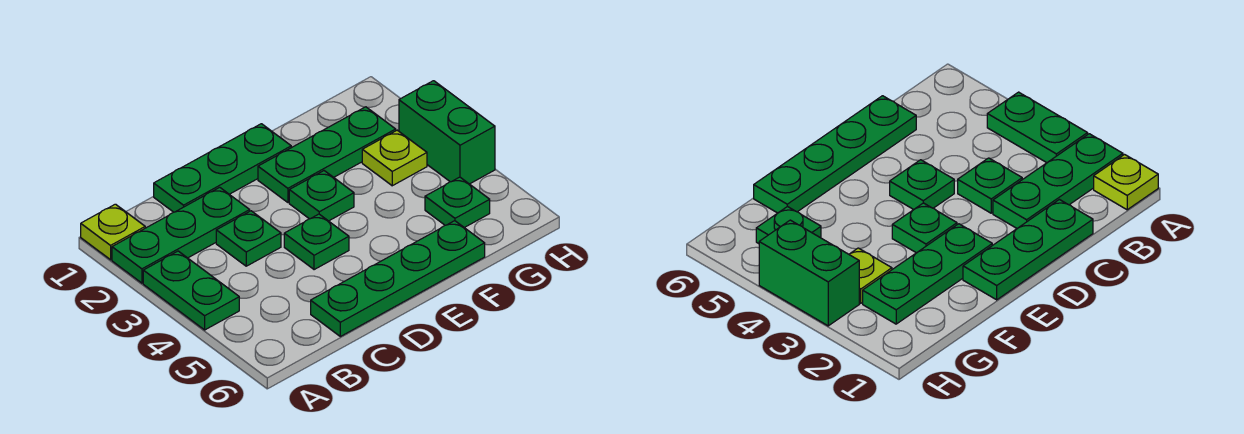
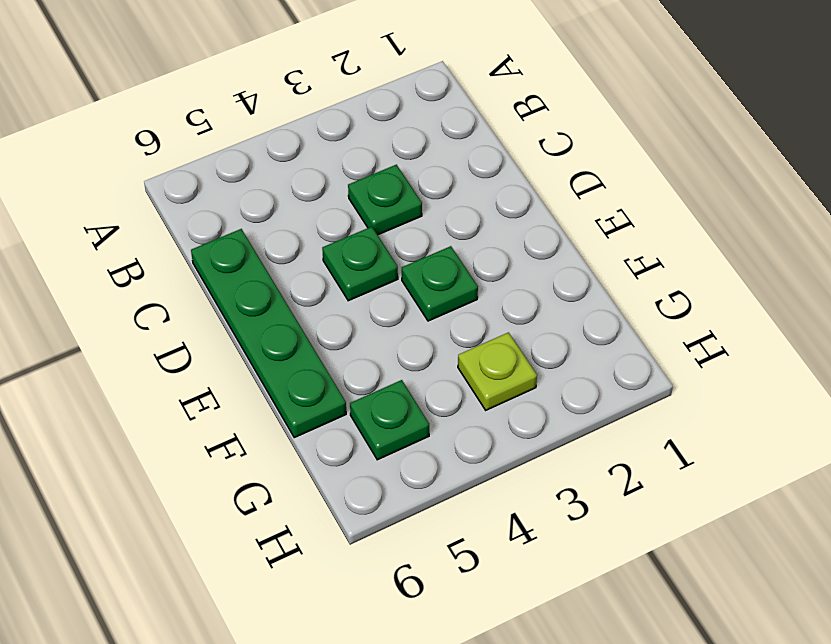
none -> lime 1x1 plate [81,204,145,260]
none -> green 1x3 plate [112,187,250,283]
none -> green 1x2 plate [143,251,239,330]

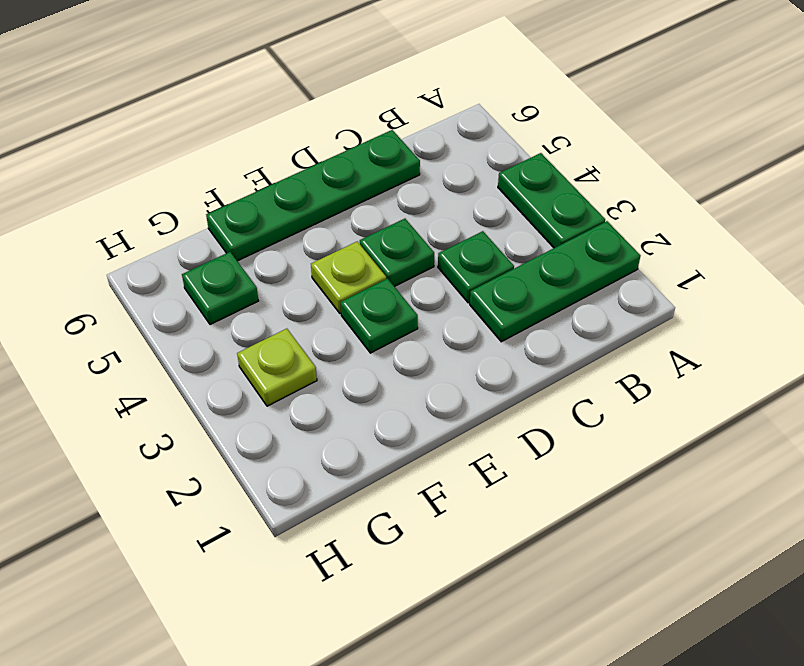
lime 1x1 plate [311,241,386,313] -> lime 1x1 plate moved to [81,204,145,260]
none -> green 1x3 plate [154,124,292,212]
none -> green 1x3 plate [258,107,396,202]
none -> green 1x2 brick [399,81,495,184]

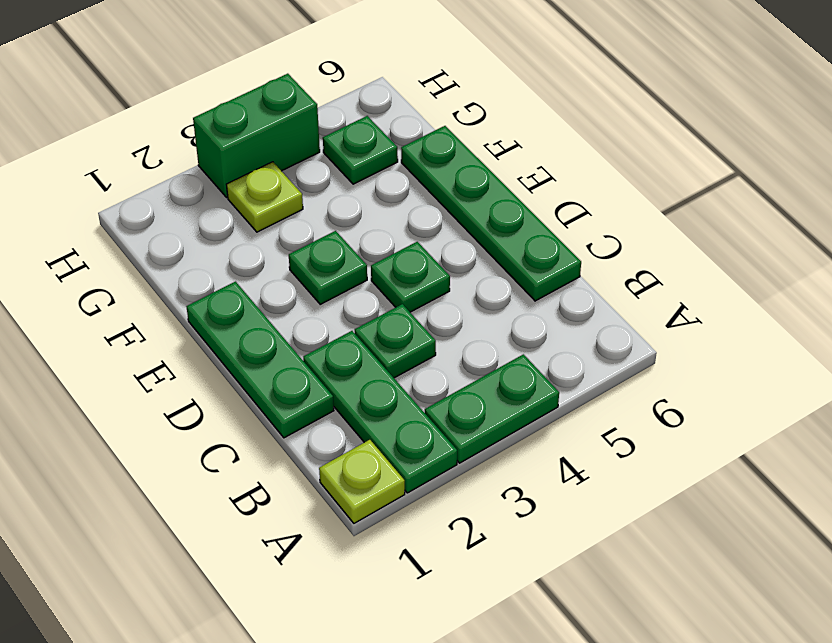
none -> green 1x3 plate [258,107,396,202]

